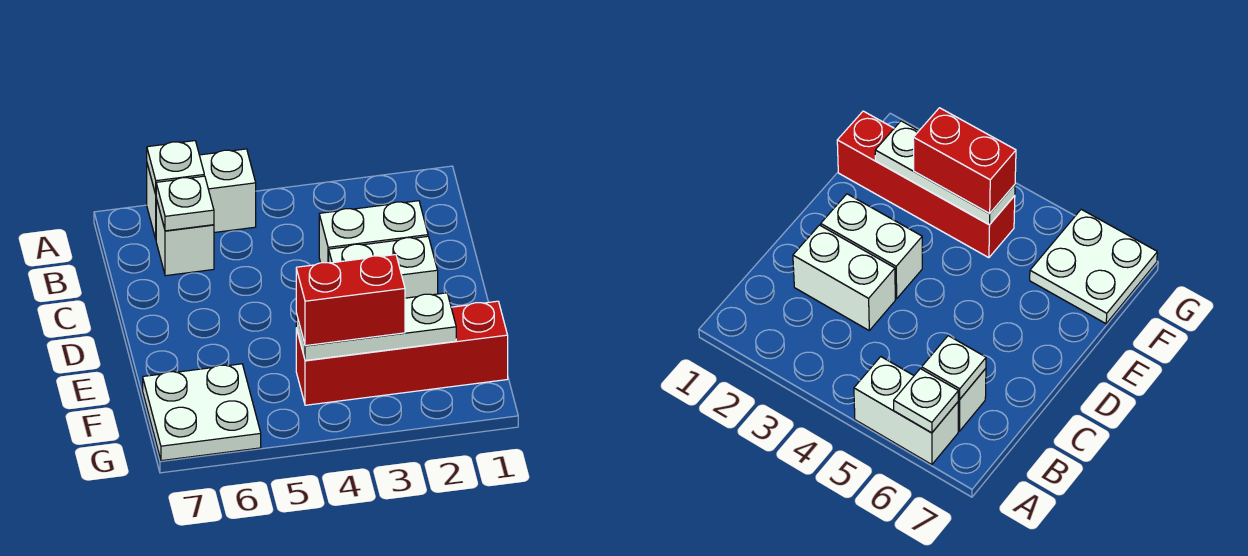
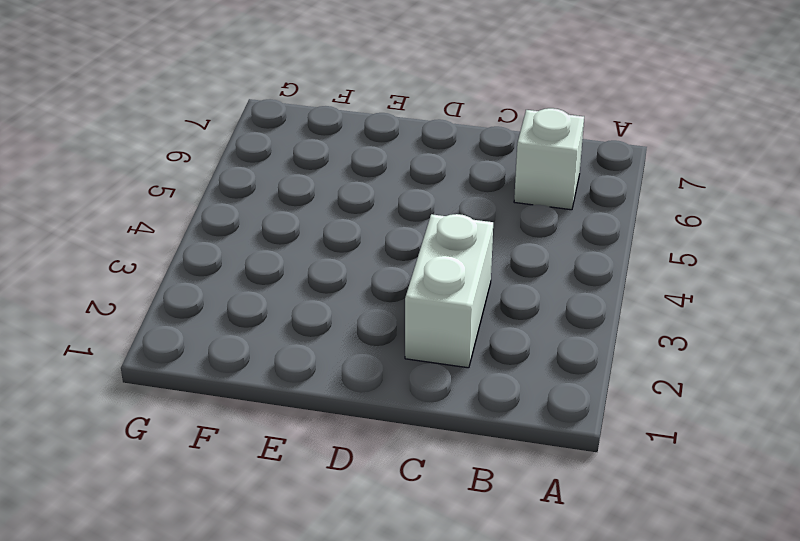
none -> white 1x2 brick [147,149,256,239]
none -> white 1x2 brick [329,236,438,298]

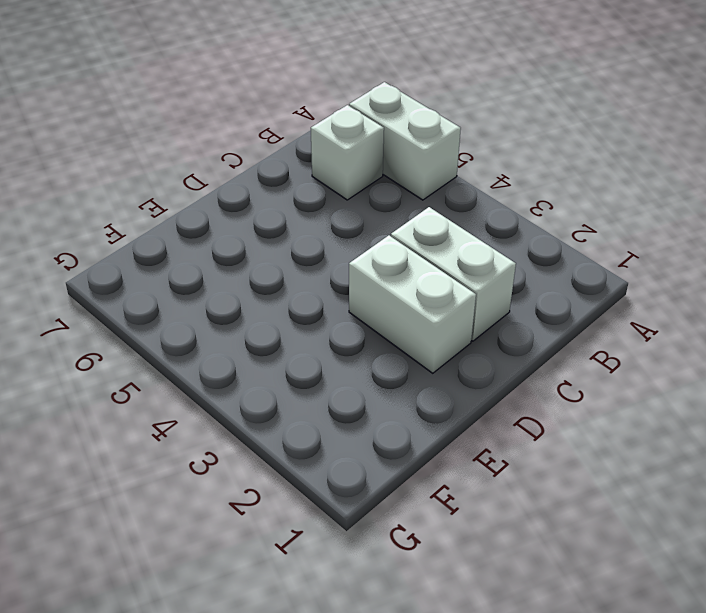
none -> red 1x4 brick [296,301,508,405]
none -> white 2x2 plate [143,364,261,461]

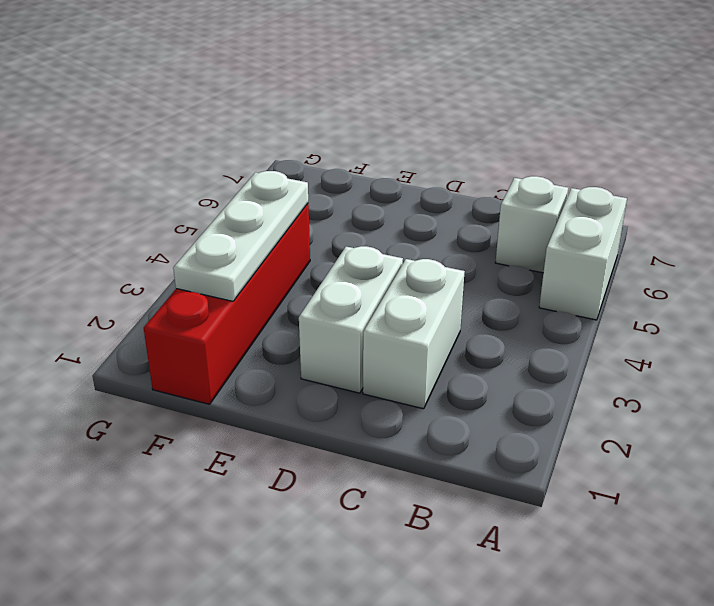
none -> white 2x2 plate [143,364,261,461]
none -> white 1x1 plate [147,141,204,194]

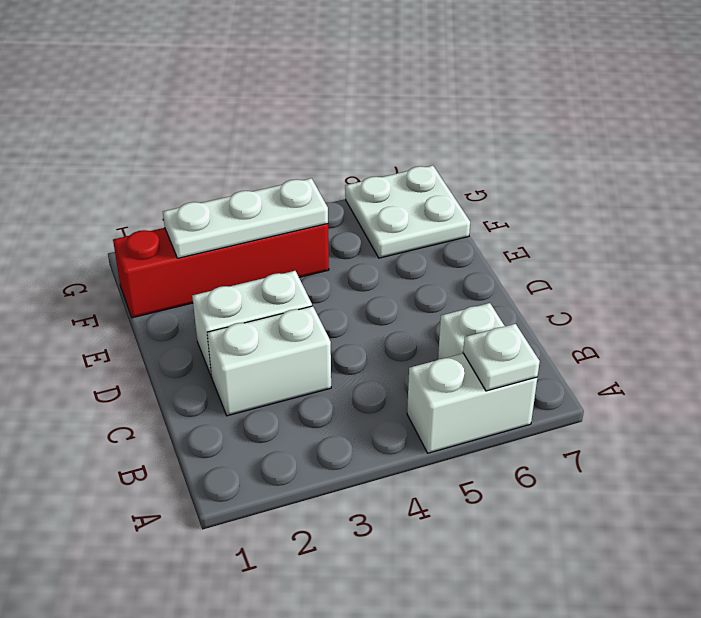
none -> white 1x1 plate [156,176,214,231]
none -> red 1x2 brick [296,255,405,346]

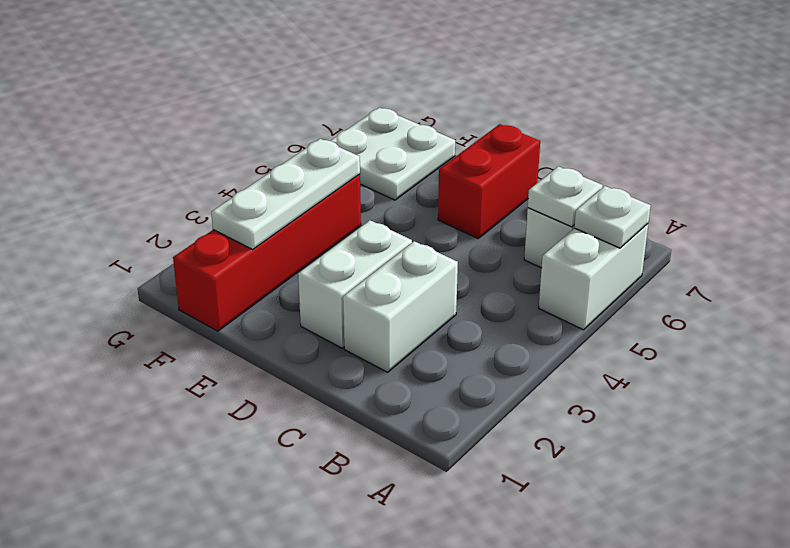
red 1x2 brick [438,124,540,238] -> red 1x2 brick moved to [296,255,405,346]

